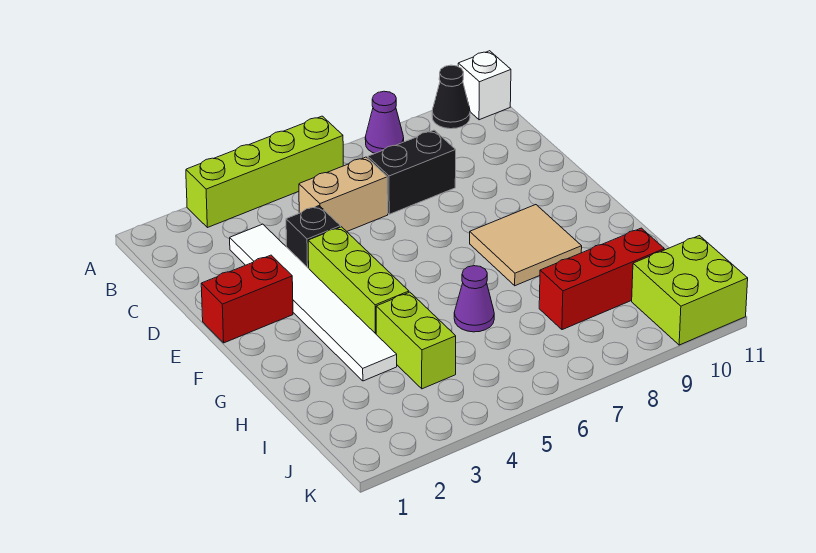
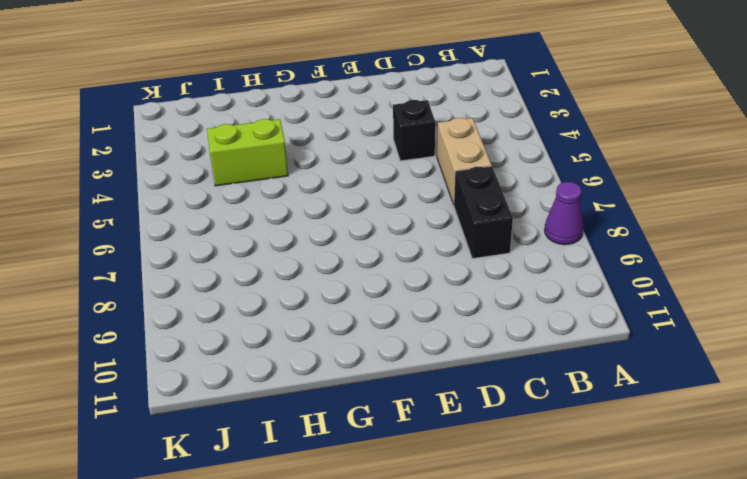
none -> lime 1x4 brick [186,116,343,228]
none -> black 1x1 cone [432,65,470,129]
none -> white 1x1 brick [458,51,511,120]

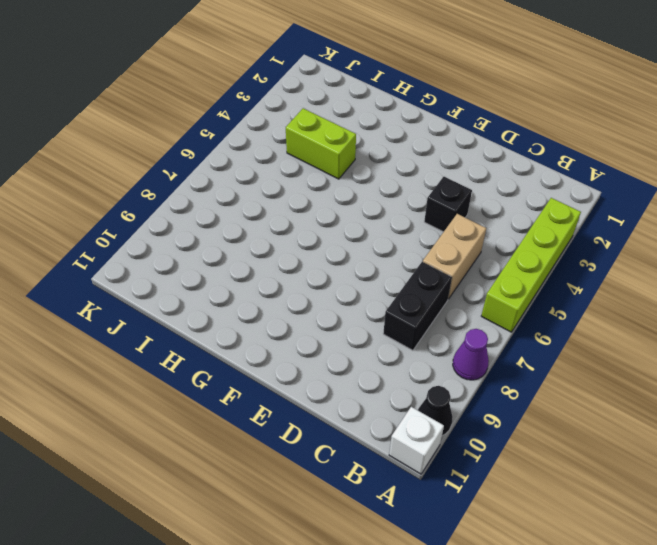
none -> white 1x6 tile [230,224,397,381]
none -> red 1x2 brick [201,255,293,343]
none -> lime 1x3 brick [308,227,409,334]

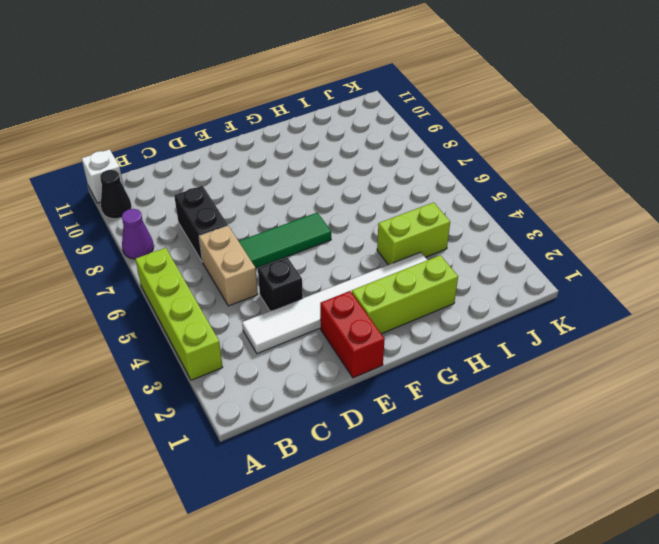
green 1x3 tile [239,213,331,268] -> none
lime 1x3 brick [352,255,458,334] -> lime 1x3 brick moved to [308,227,409,334]
none -> tan 2x2 tile [470,205,582,286]
none -> purple 1x1 cone [454,266,494,332]
none -> red 1x3 brick [539,228,664,330]

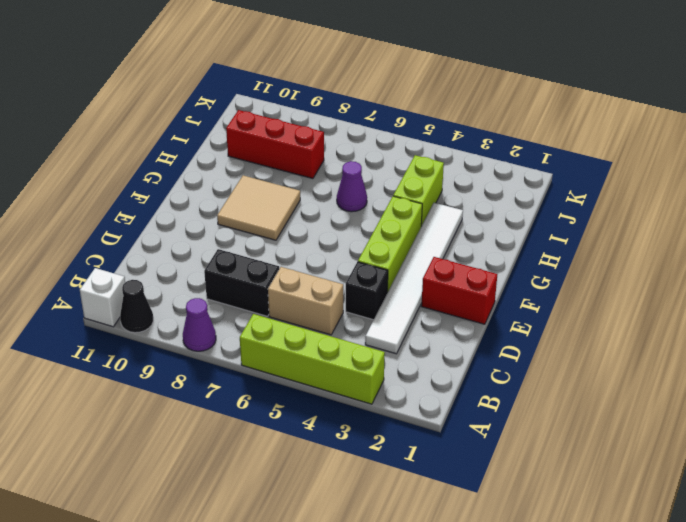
none -> lime 2x2 brick [632,236,748,345]

